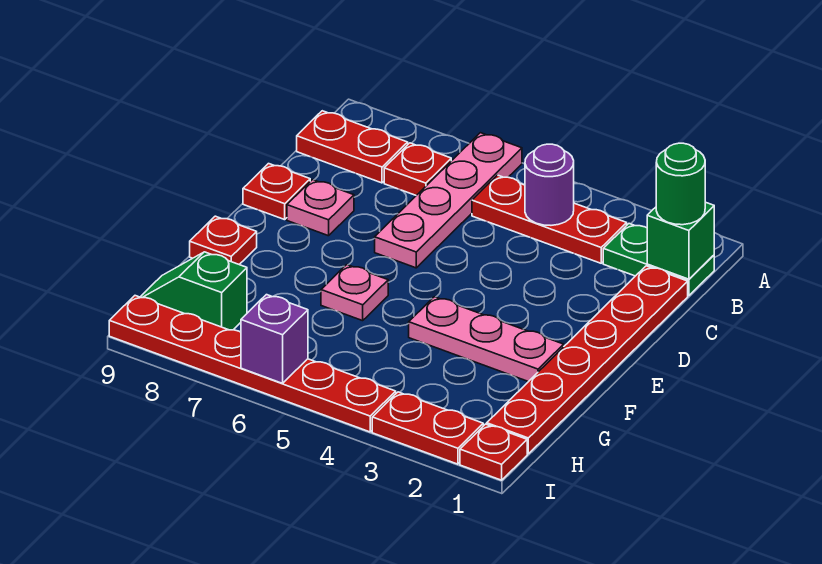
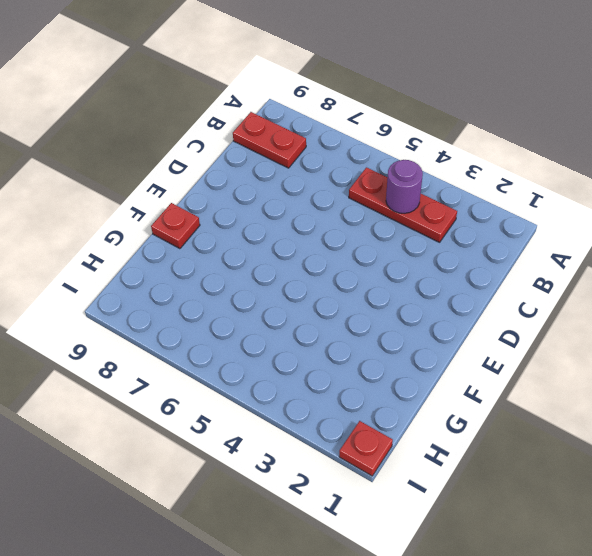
none -> pink 1x4 plate [375,133,522,268]
none -> green 1x2 plate [603,224,714,296]
none -> red 1x1 plate [384,143,451,195]

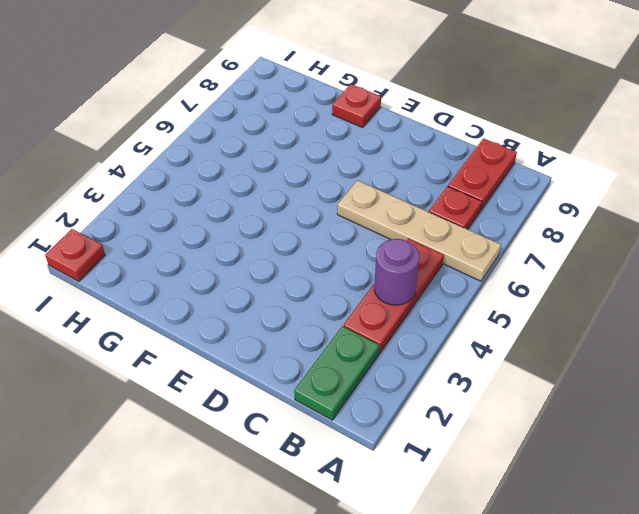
tan 1x4 plate [337,180,501,281] -> pink 1x4 plate [375,133,522,268]
none -> red 1x6 plate [487,266,688,454]
none -> pink 1x1 plate [287,180,354,236]
none -> red 1x1 plate [243,164,310,220]

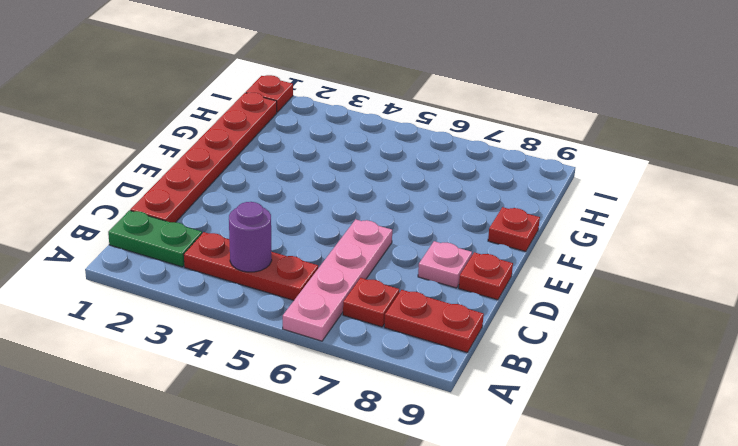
none -> pink 1x3 plate [409,297,564,382]
none -> pink 1x1 plate [321,265,388,321]
none -> green 1x2 slope [140,252,247,330]

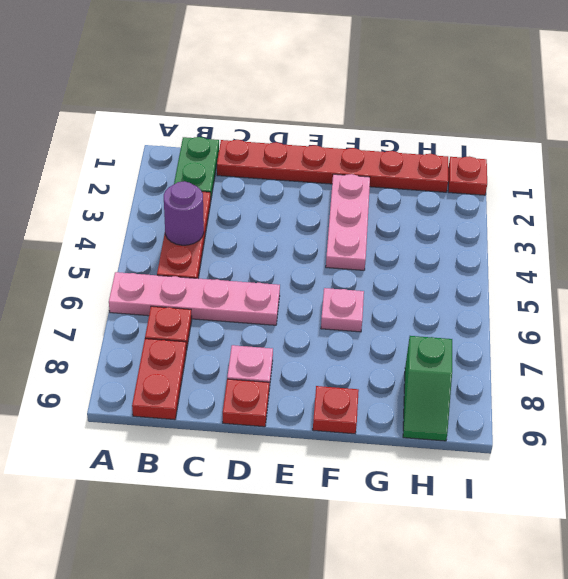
none -> red 1x2 plate [372,392,483,464]
none -> red 1x6 plate [109,296,396,432]
none -> green 1x1 brick [647,202,714,279]

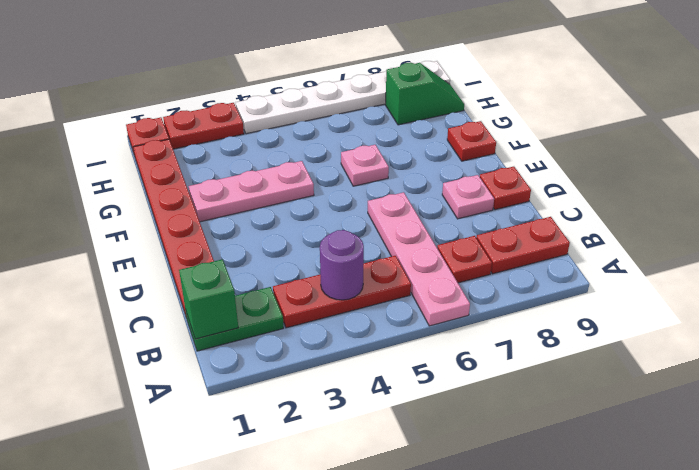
white 1x6 plate [236,61,450,134] -> red 1x6 plate [109,296,396,432]
none -> purple 1x1 brick [241,295,308,383]
none -> green 1x1 round brick [656,143,705,225]

